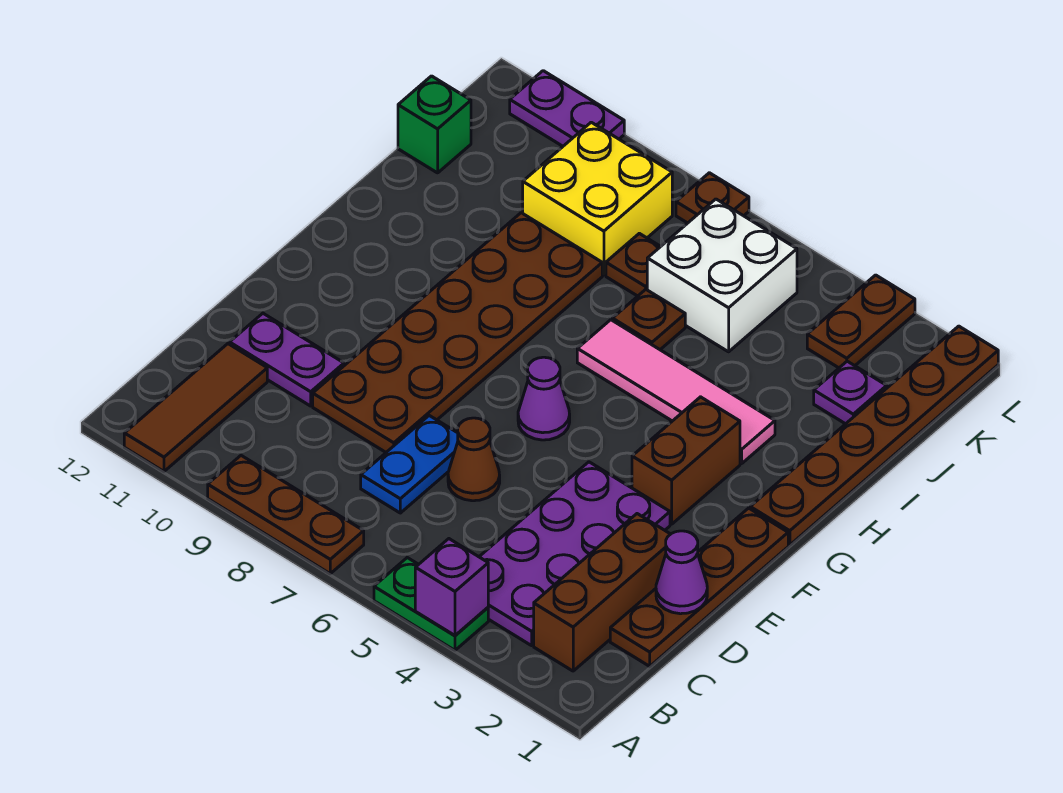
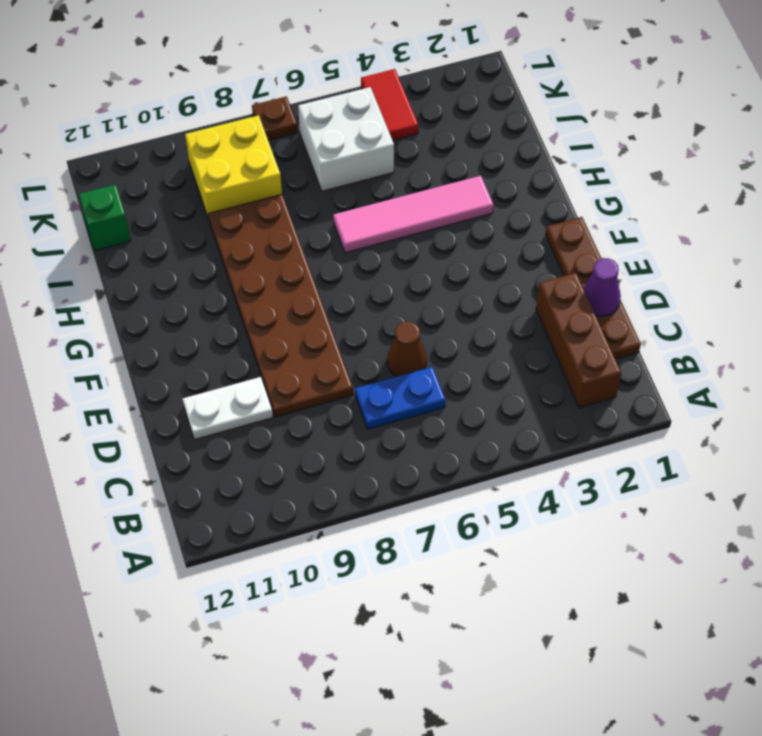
blue 1x2 plate [355,367,445,429] -> blue 1x2 plate turned to [361,416,458,513]
white 1x2 plate [183,377,273,440] -> purple 1x2 plate [230,313,344,406]
red 1x2 tile [361,69,418,140] -> none
none -> green 1x2 plate [374,558,488,650]
none -> brown 1x3 plate [208,456,364,574]
none -> brown 1x3 tile [124,344,267,471]

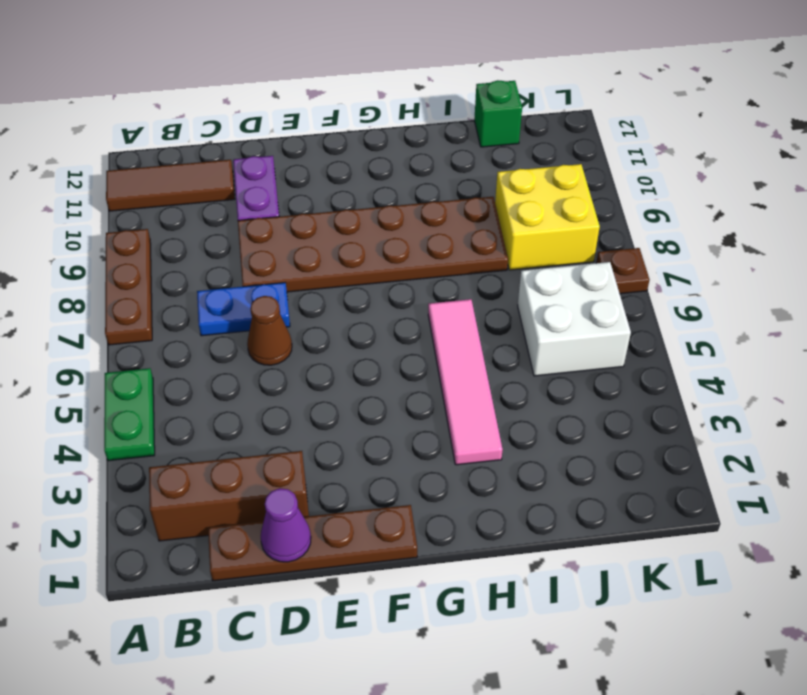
none -> purple 2x4 plate [479,462,670,646]
none -> brown 1x2 brick [632,397,740,524]
none -> purple 1x1 cone [518,357,570,440]

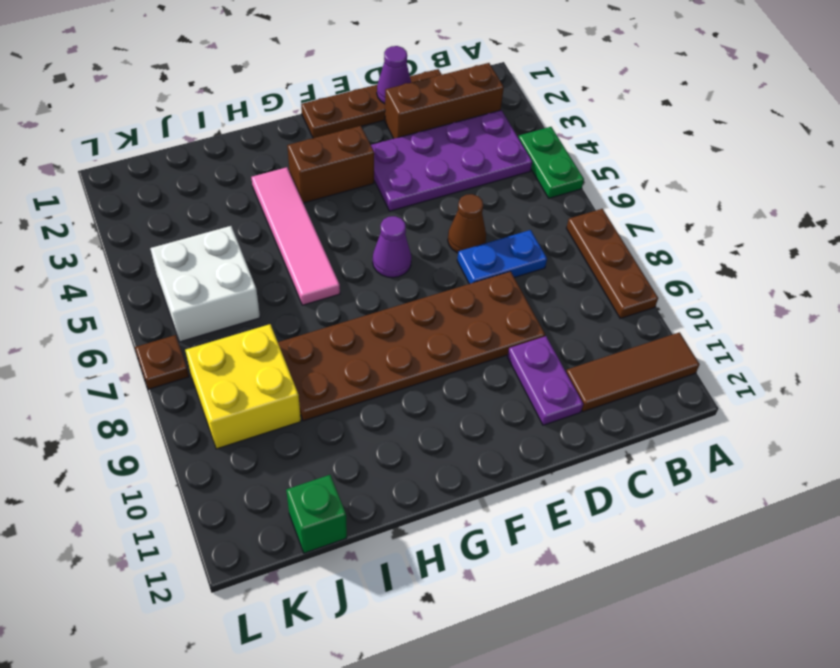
none -> brown 1x6 plate [750,326,998,545]
none -> brown 1x1 plate [612,289,685,350]
none -> purple 1x1 plate [814,361,887,424]

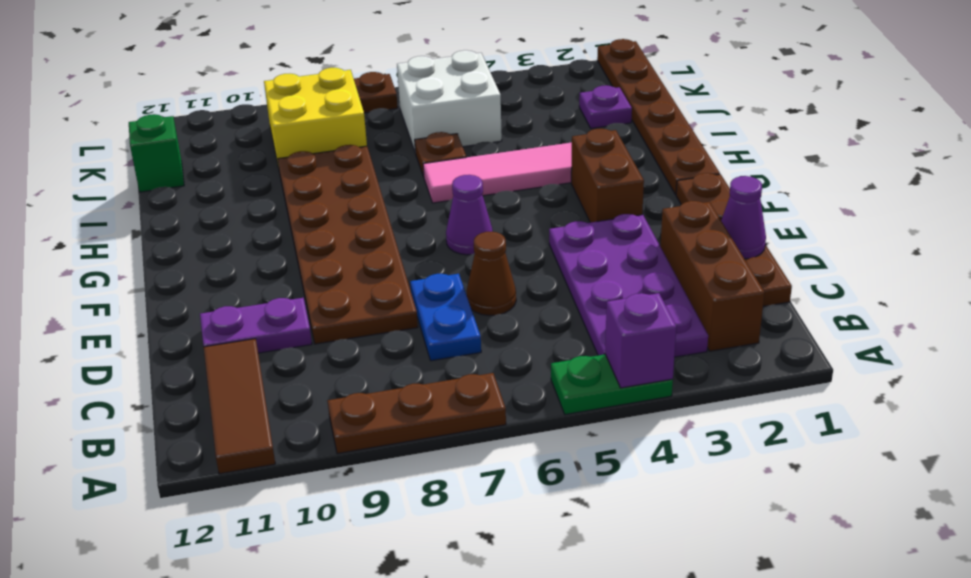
none -> brown 1x1 plate [606,233,661,296]
none -> brown 1x2 plate [807,275,915,368]
none -> purple 1x2 plate [510,71,624,146]

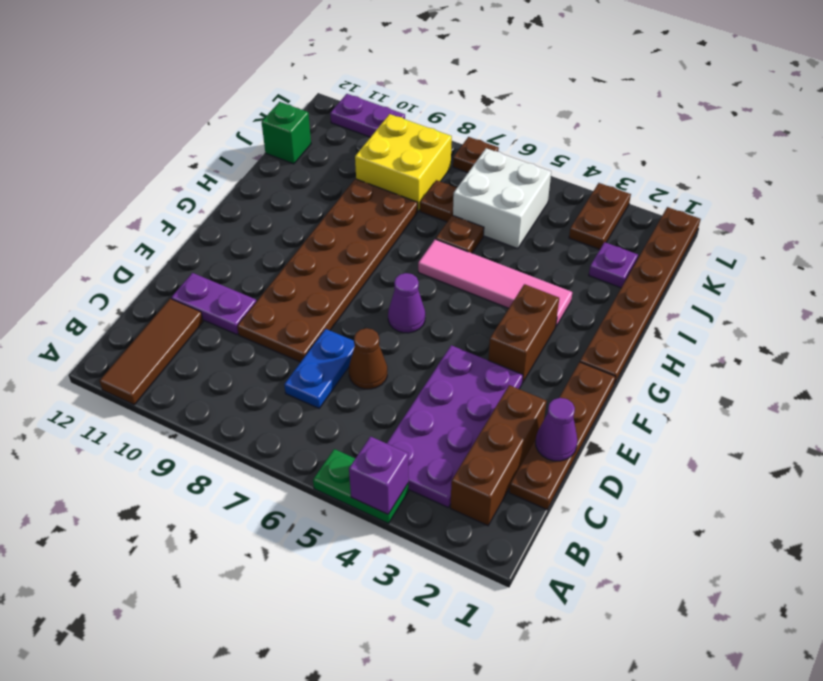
none -> brown 1x3 plate [208,456,364,574]

